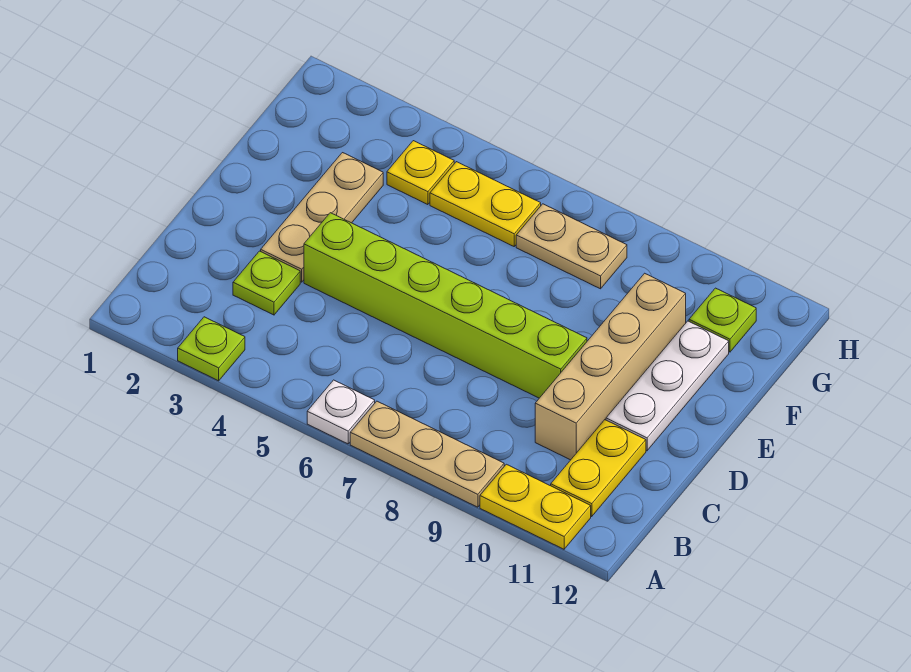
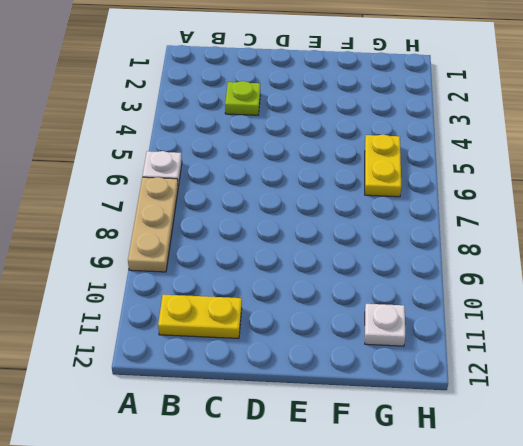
white 1x1 plate [365,304,405,346] -> lime 1x1 plate [689,288,756,352]
none -> lime 1x1 plate [178,317,245,381]
none -> yellow 1x2 plate [480,464,591,549]
none -> tan 1x4 brick [535,273,686,460]

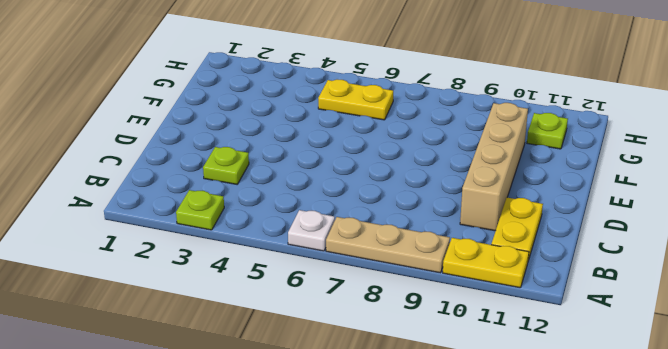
none -> tan 1x3 plate [261,153,383,282]
none -> lime 1x6 brick [304,213,587,398]
none -> white 1x3 plate [606,321,729,451]

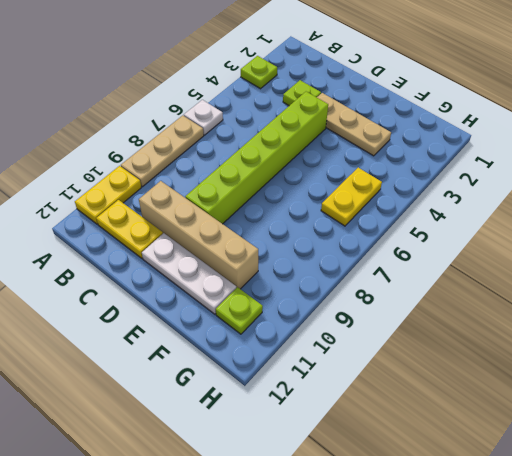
none -> yellow 1x1 plate [387,141,454,205]
none -> tan 1x2 plate [516,204,627,289]

